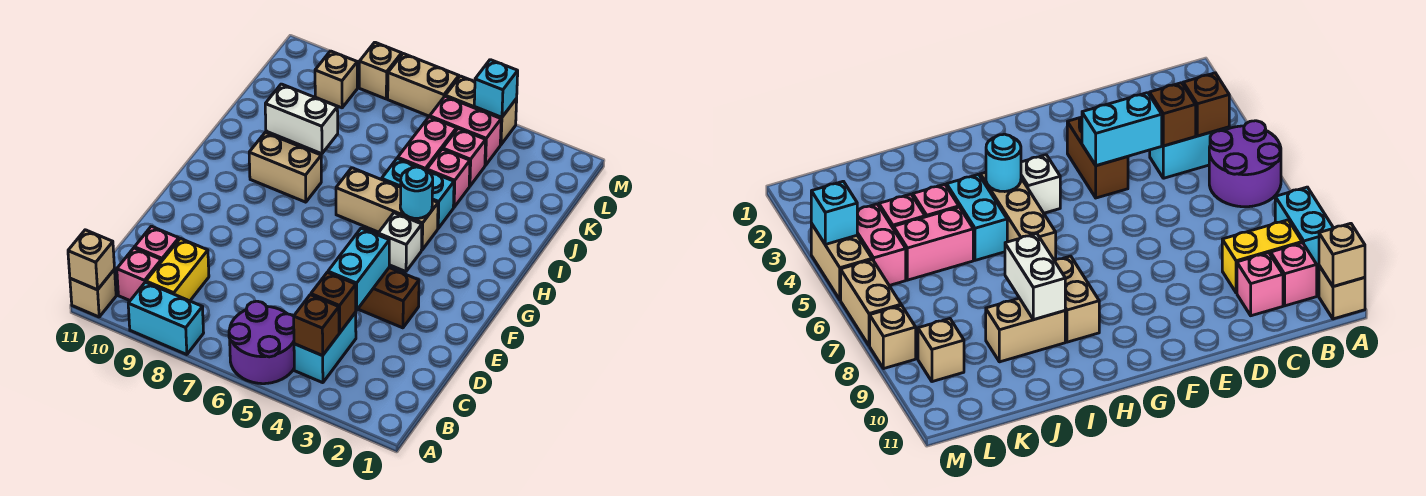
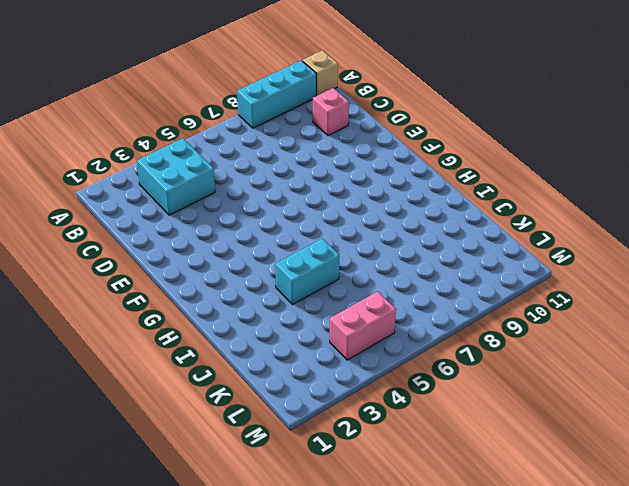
cyan 1x3 brick [237,60,316,128] -> cyan 1x2 brick [128,282,204,355]
cyan 2x2 brick [137,138,215,215] -> cyan 1x2 brick [294,312,356,383]
none -> purple 2x2 round brick [229,301,294,384]
none -> yellow 1x2 brick [146,238,209,301]
none -> pink 1x1 brick [117,248,161,300]

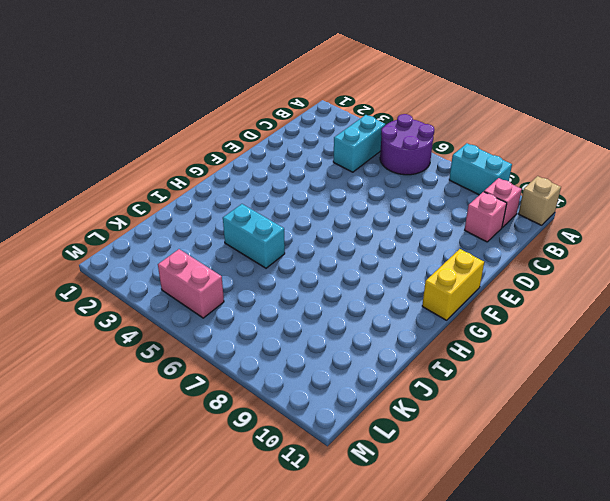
yellow 1x2 brick [422,249,484,320] -> yellow 1x2 brick moved to [146,238,209,301]
none -> brown 1x2 brick [358,268,419,328]
none -> white 1x1 brick [378,213,422,272]
none -> tan 1x3 brick [336,168,438,250]

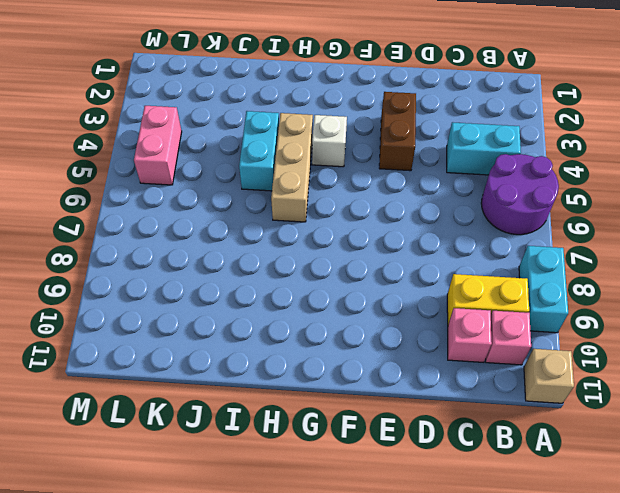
none -> tan 1x2 brick [249,133,321,202]
none -> tan 1x2 brick [986,298,1065,362]
none -> pink 1x1 brick [427,149,470,207]

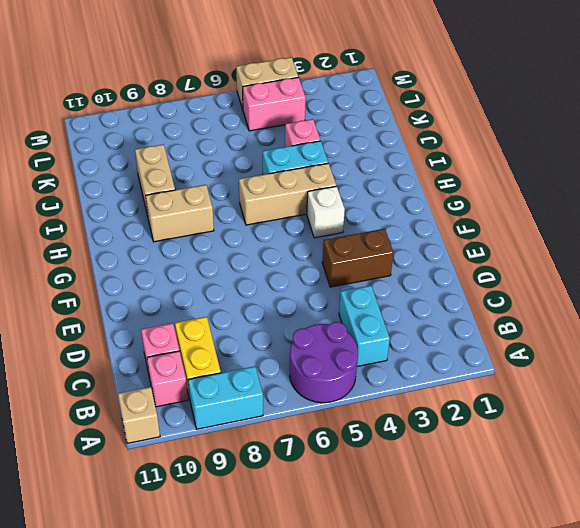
none -> pink 1x2 brick [398,117,456,170]
none -> pink 1x1 brick [443,129,486,186]
none -> tan 1x1 brick [315,51,357,108]

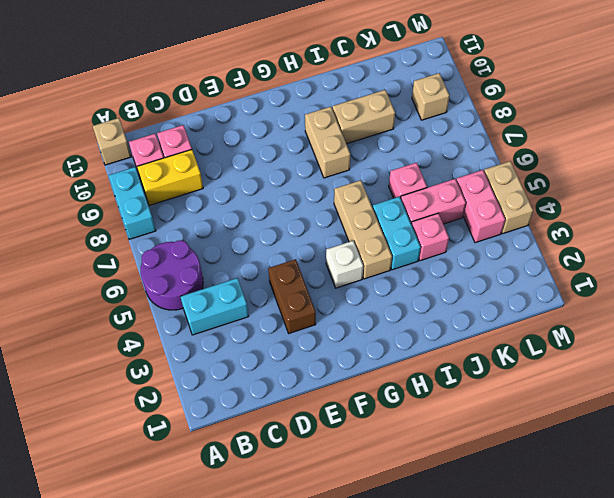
pink 1x1 brick [389,162,427,198] -> pink 1x1 brick moved to [443,129,486,186]
none -> tan 1x2 brick [388,54,459,116]
none -> tan 1x1 brick [359,42,402,99]
none -> tan 1x1 brick [68,230,115,290]

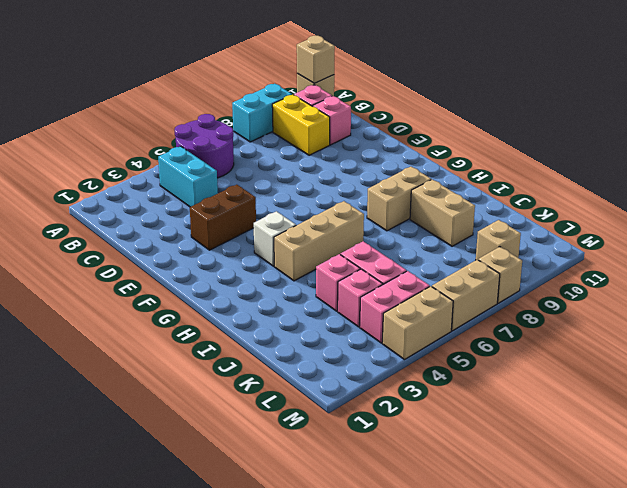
none -> cyan 1x2 brick [382,158,454,228]
none -> brown 1x1 brick [294,295,339,356]
none -> brown 1x1 brick [311,272,356,333]

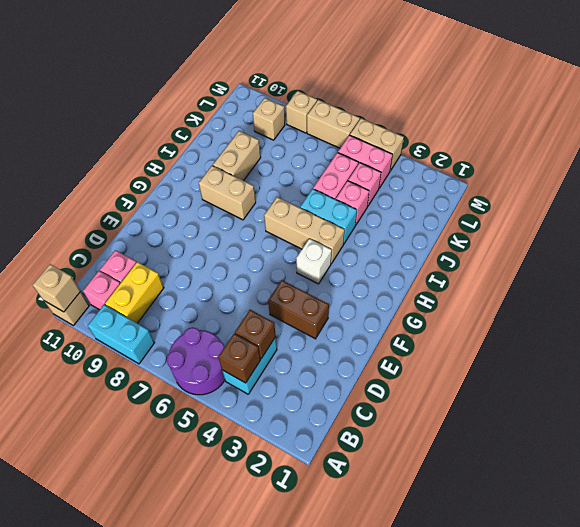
none -> cyan 1x2 brick [328,228,389,310]
none -> cyan 1x1 round brick [400,167,433,218]
none -> white 1x2 brick [265,84,338,154]

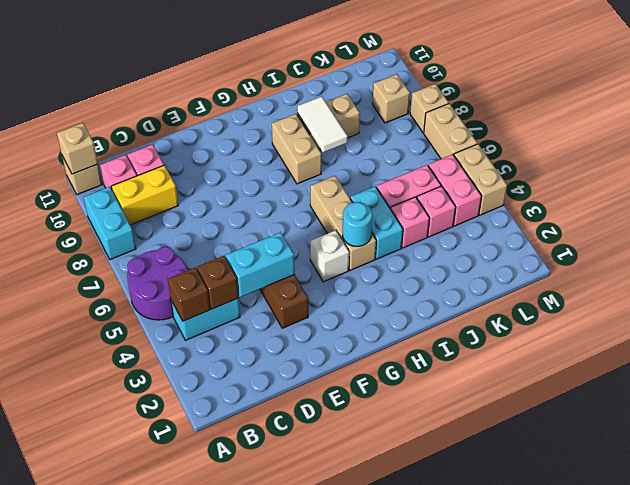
white 1x2 tile [297,96,348,152] -> white 1x2 brick [265,84,338,154]
none -> cyan 1x1 brick [474,60,518,117]

